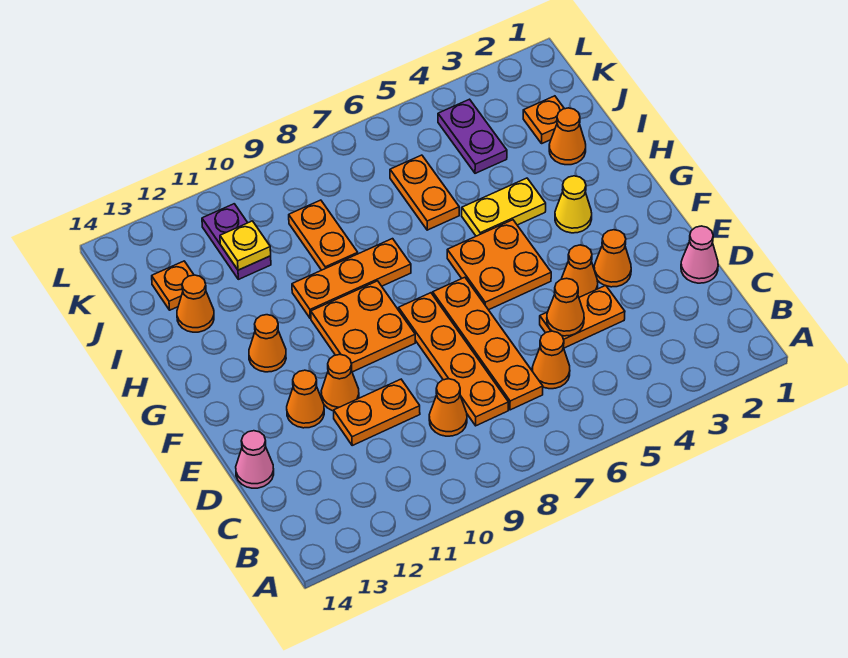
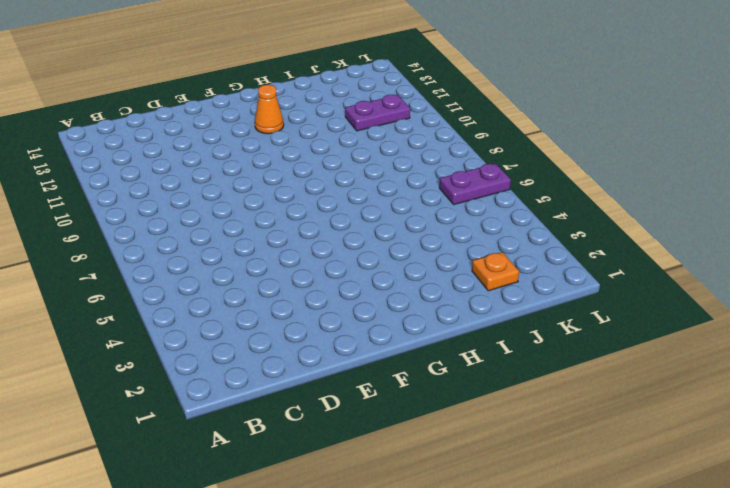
purple 1x2 plate [439,164,511,205] -> purple 1x2 plate moved to [438,99,507,173]
none -> orange 1x1 cone [532,331,570,389]
none -> orange 1x4 plate [433,277,543,410]
none -> orange 1x4 plate [399,293,509,426]

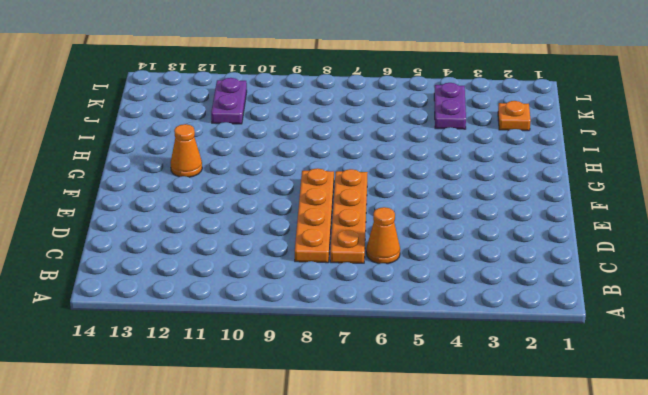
none -> orange 1x1 cone [429,379,467,436]
none -> pink 1x1 cone [681,226,718,283]
none -> orange 1x2 plate [540,285,625,348]

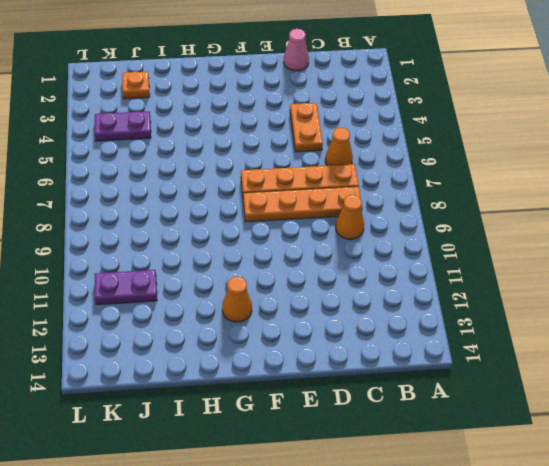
none -> orange 1x2 plate [334,379,420,445]
none -> pink 1x1 cone [236,431,274,488]
none -> orange 1x1 cone [594,230,631,287]

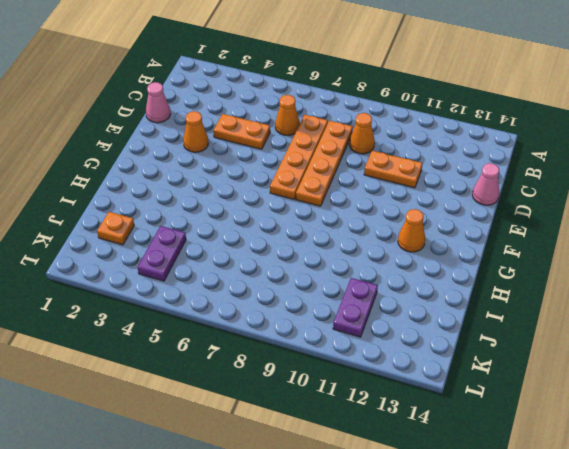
none -> orange 1x1 cone [562,245,598,297]
none -> orange 1x1 cone [321,354,359,411]
none -> orange 1x1 cone [287,370,324,428]

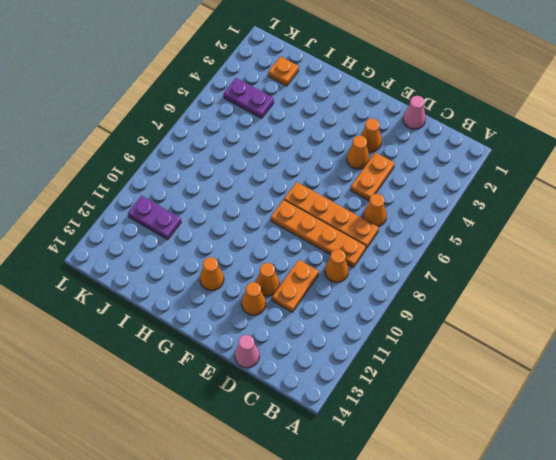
none -> orange 2x2 plate [447,220,551,310]
none -> orange 2x2 plate [311,281,415,372]
none -> yellow 1x1 cone [555,176,592,233]

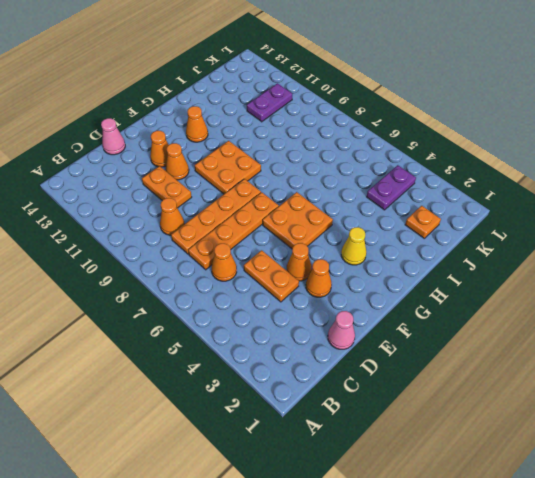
none -> yellow 1x2 plate [462,178,546,236]
none -> orange 1x3 plate [292,239,411,318]
none -> orange 1x1 cone [549,108,586,165]

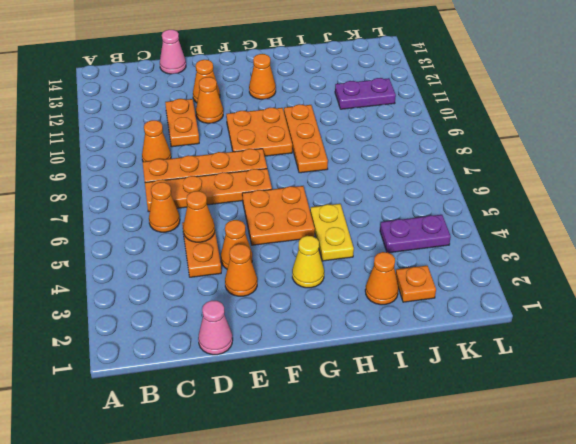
none -> orange 1x2 plate [390,155,459,230]
none -> orange 1x2 plate [289,200,358,270]
none -> orange 1x1 cone [177,275,214,332]

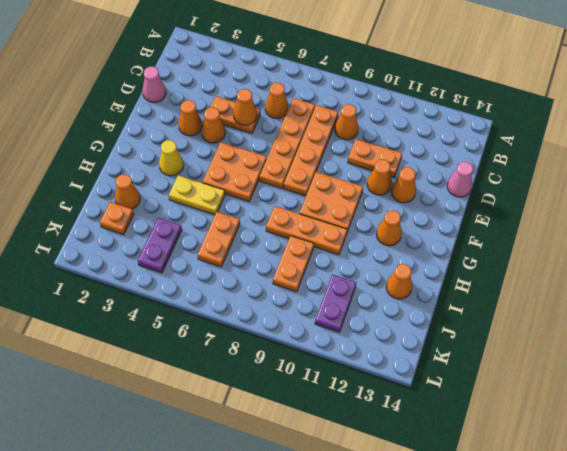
none -> orange 1x1 plate [152,261,194,310]
none -> yellow 1x1 plate [220,221,271,270]

